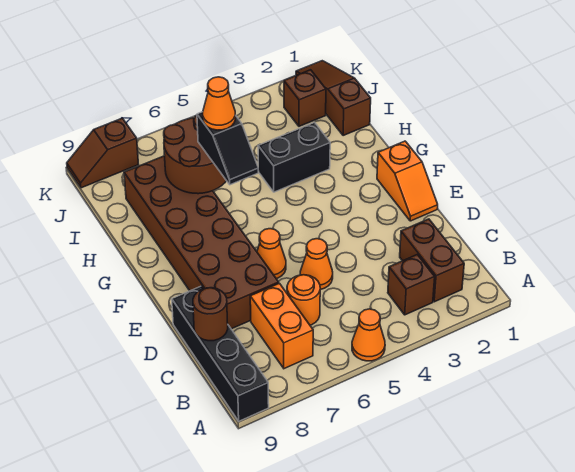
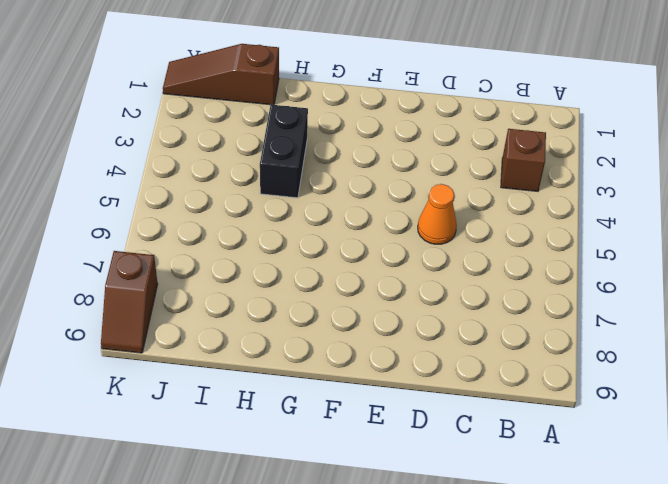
none -> orange 1x1 cone [352,309,385,361]
none -> black 1x4 brick [172,286,269,421]
none -> brown 1x2 brick [400,219,464,302]

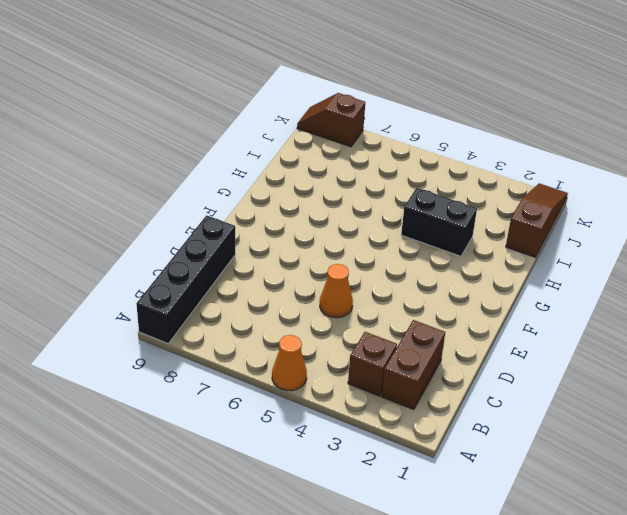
none -> orange 1x2 brick [250,283,313,369]
none -> orange 1x1 round brick [287,275,320,325]
none -> brown 2x6 brick [124,156,279,329]

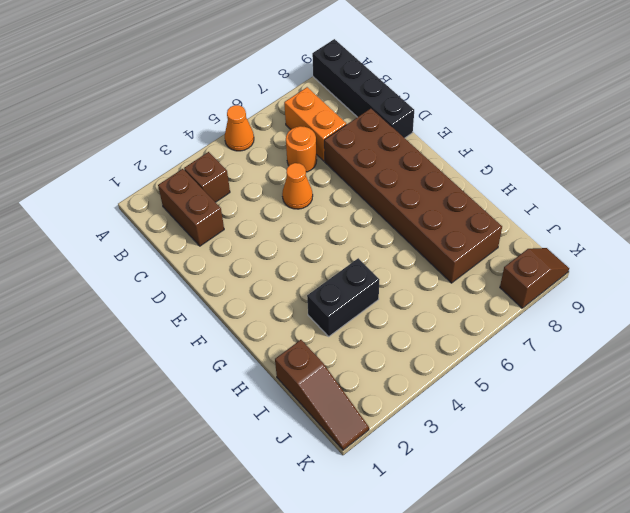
none -> orange 1x2 slope [377,141,438,221]
none -> orange 1x1 cone [257,229,286,279]
none -> brown 1x1 brick [284,70,326,126]

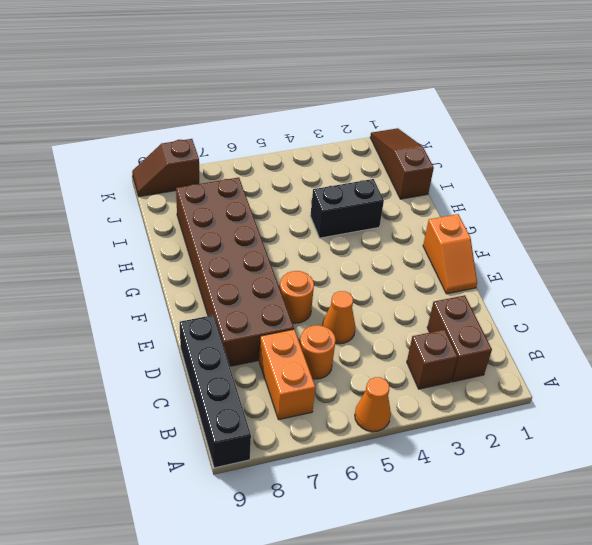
orange 1x1 round brick [280,271,314,323] -> orange 1x1 cone [257,229,286,279]
none -> brown 1x1 brick [284,70,326,126]
none -> brown 1x1 round brick [193,288,228,341]
none -> brown 2x2 round brick [164,115,226,194]

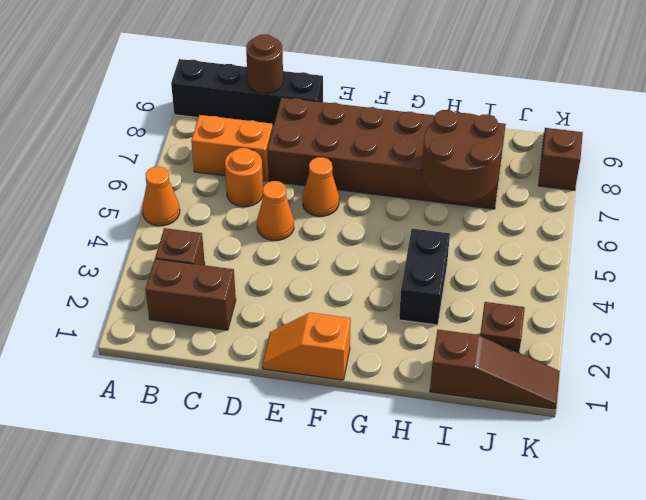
none -> black 1x2 slope [197,112,258,185]
none -> orange 1x1 cone [203,77,235,130]

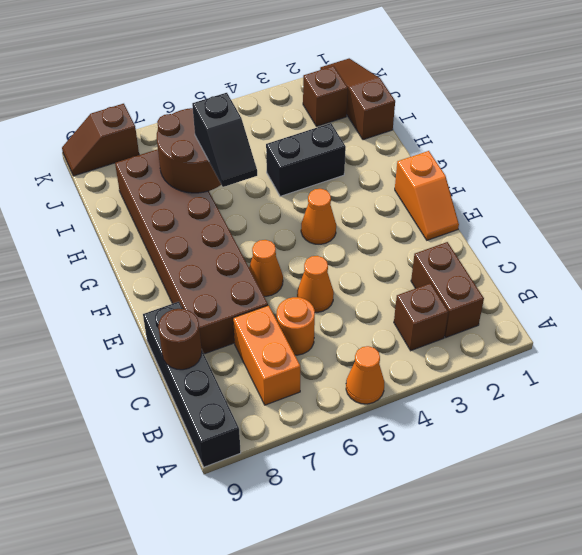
orange 1x1 cone [301,189,336,244] -> orange 1x1 cone moved to [203,77,235,130]

